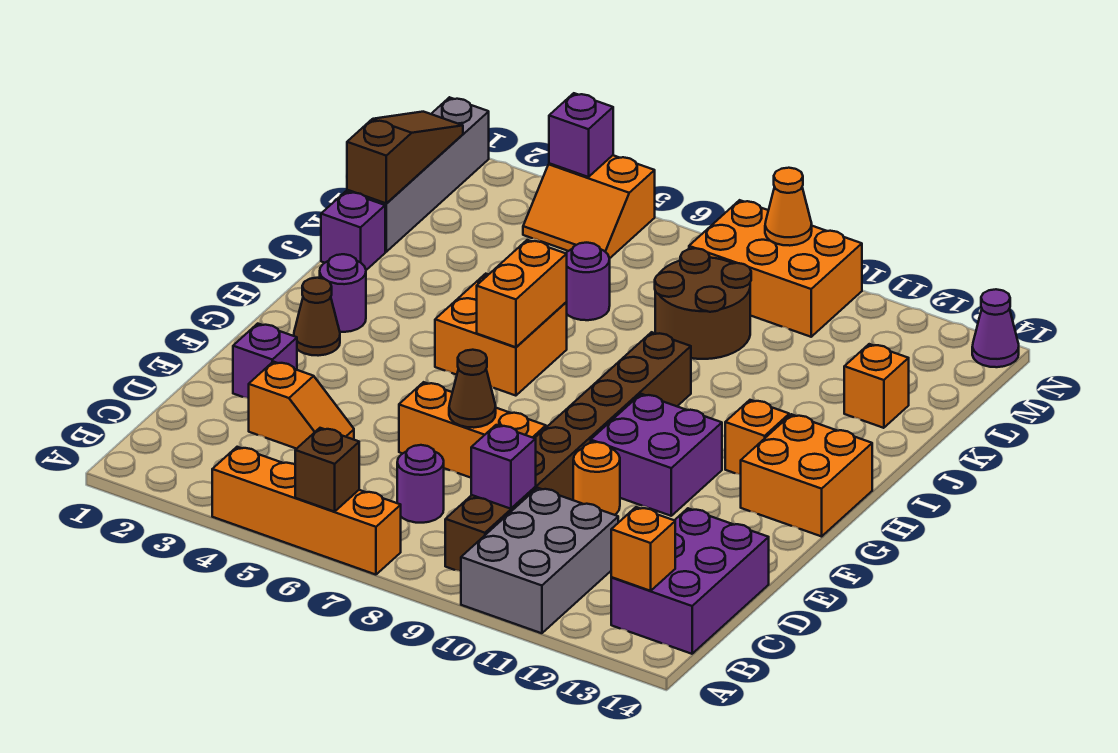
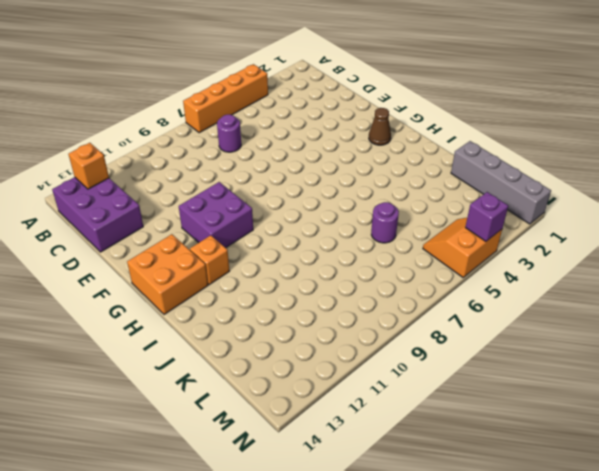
none -> grey 2x3 brick [461,488,618,633]
none -> brown 1x8 brick [445,332,691,572]
none -> orange 1x2 slope [249,362,354,449]
none -> purple 1x1 brick [233,324,297,399]

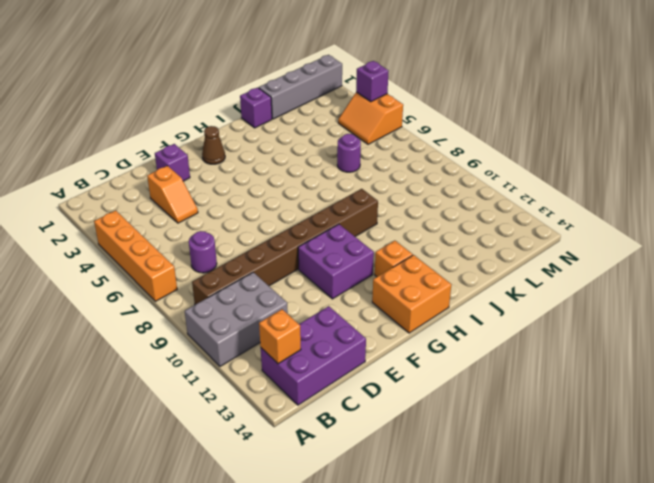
none -> orange 1x3 brick [399,382,546,478]
none -> orange 1x1 round brick [573,442,620,515]
none -> purple 1x1 round brick [320,254,366,332]
none -> orange 2x2 brick [435,274,567,396]

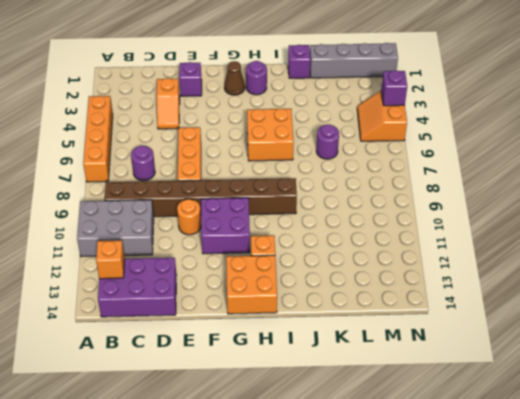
none -> brown 2x2 round brick [655,248,751,359]
none -> orange 1x1 brick [844,344,909,428]
none -> orange 2x3 brick [689,200,862,337]
none -> purple 1x1 cone [972,289,1019,367]

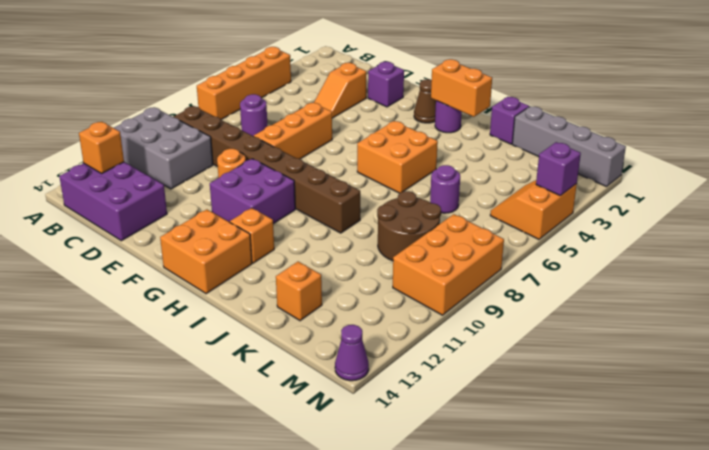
orange 1x2 brick [431,59,492,117] -> orange 1x2 brick moved to [477,240,567,347]
none -> brown 1x1 brick [295,428,359,512]
none -> purple 1x1 brick [471,425,536,509]
none -> brown 1x1 cone [449,350,496,428]
none -> brown 1x3 slope [347,112,463,204]

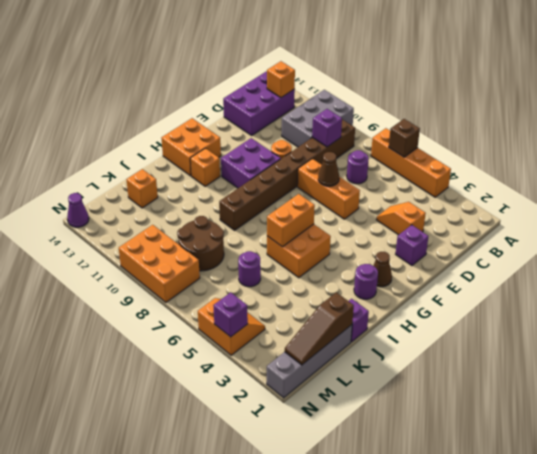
none -> orange 1x1 cone [765,168,812,246]

